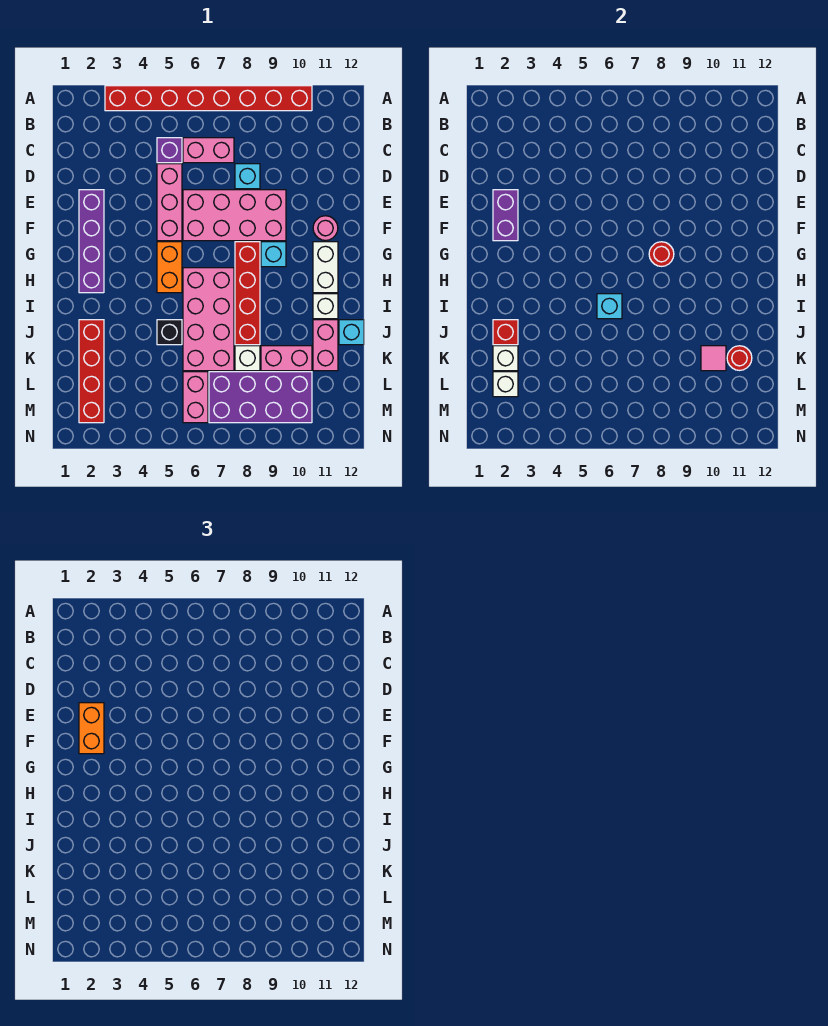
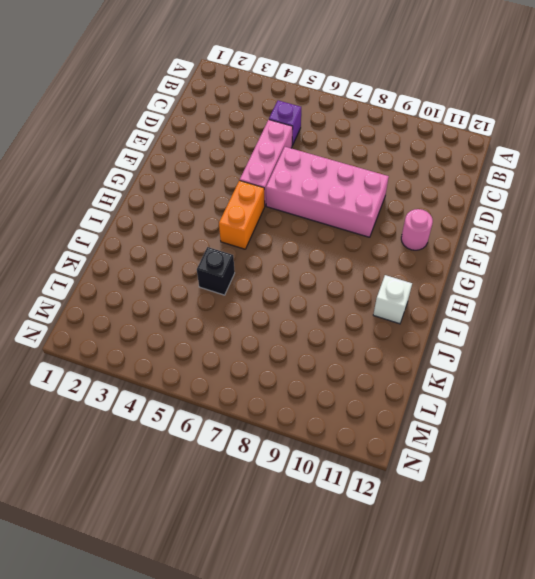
none -> red 1x8 brick [105,86,312,111]
none -> pink 1x2 brick [183,138,234,163]
none -> cyan 1x1 brick [235,164,260,189]
none -> purple 1x4 brick [79,190,104,293]

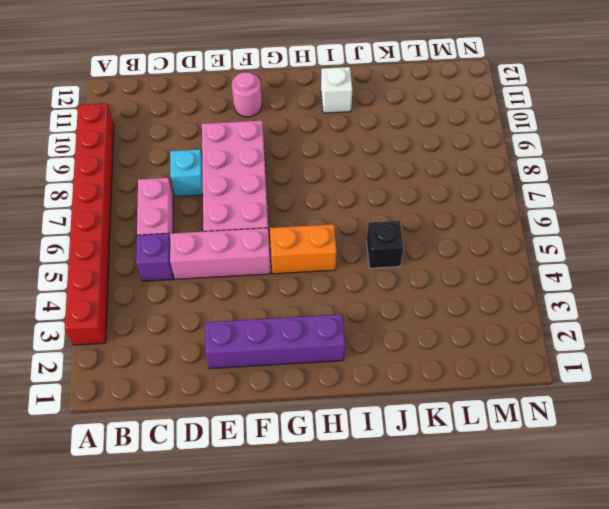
none -> red 1x4 brick [235,242,260,345]
none -> cyan 1x1 brick [261,242,286,267]
none -> white 1x2 brick [313,242,338,293]
none -> pink 2x4 brick [183,268,234,371]

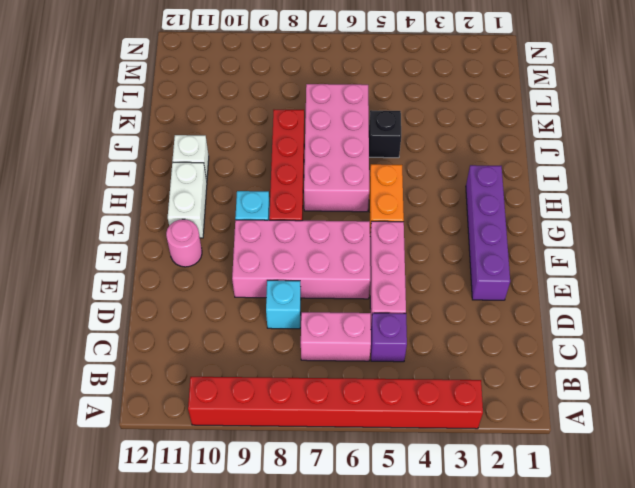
none -> red 1x4 brick [79,320,104,423]
none -> pink 1x2 brick [313,320,338,371]
none -> cyan 1x1 brick [339,320,364,345]
none -> white 1x1 brick [235,346,260,371]

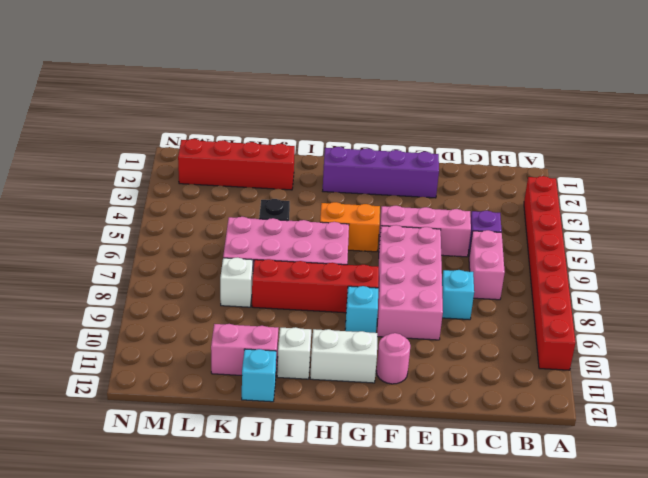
none -> pink 1x2 brick [261,346,312,371]
none -> pink 1x2 brick [183,372,208,423]
none -> purple 2x4 brick [209,372,312,423]
none -> purple 1x2 brick [493,190,518,241]

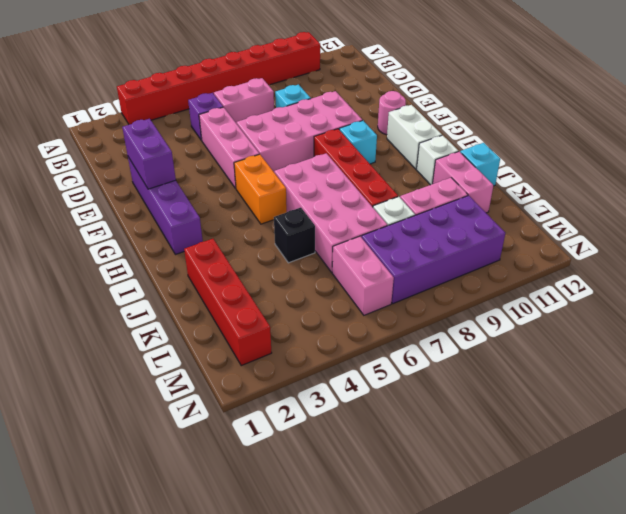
none -> red 1x1 round brick [649,242,674,266]
none -> cyan 1x1 brick [597,294,622,319]
none -> red 1x1 brick [493,320,518,345]
none -> white 1x1 brick [493,346,518,371]

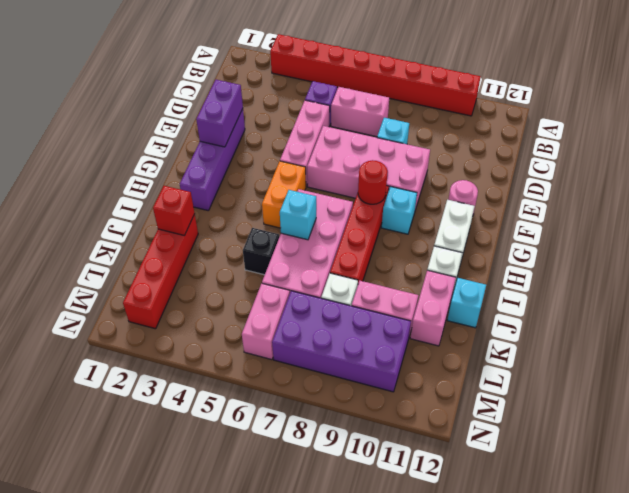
none -> white 1x1 brick [493,346,518,371]
none -> pink 1x1 tile [701,346,726,371]
none -> red 1x1 round brick [727,346,752,370]
none -> white 1x1 brick [493,372,518,397]

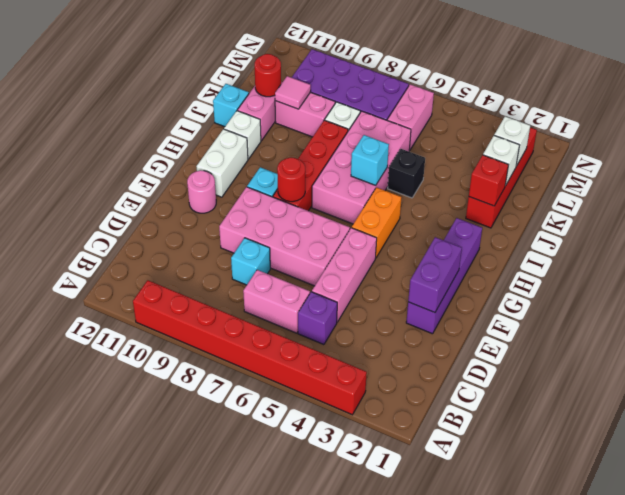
none -> orange 1x2 brick [79,703,104,754]

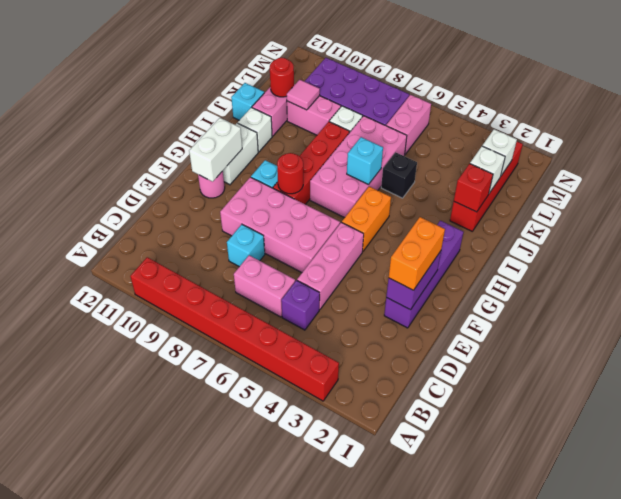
white 1x2 brick [189,118,242,182] -> none

